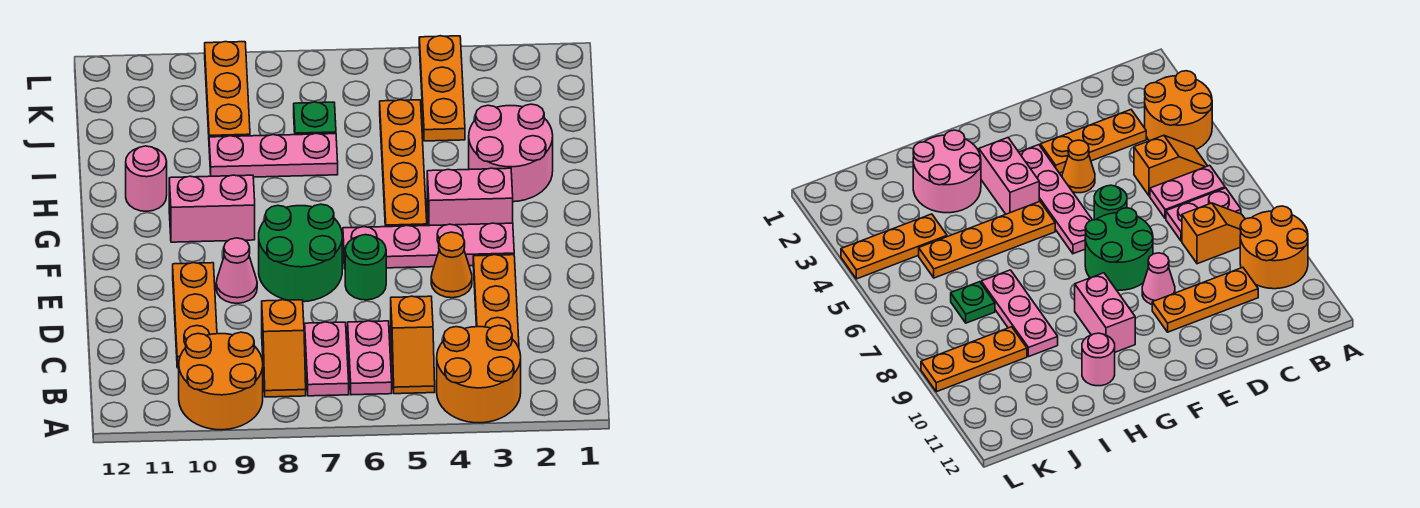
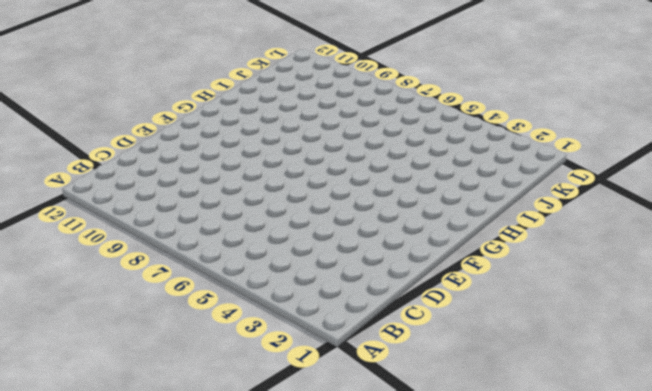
none -> orange 2x2 round brick [437,325,521,423]
none -> orange 2x2 round brick [179,332,263,430]
none -> orange 1x2 slope [391,296,435,394]

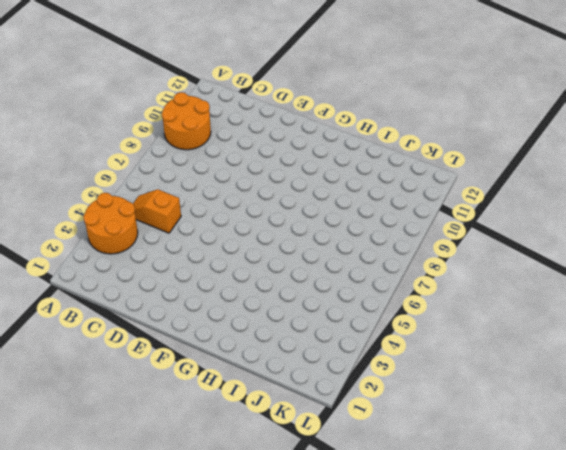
none -> pink 1x2 plate [348,321,392,395]
none -> pink 1x2 plate [305,322,349,396]
none -> orange 1x2 slope [262,300,306,397]

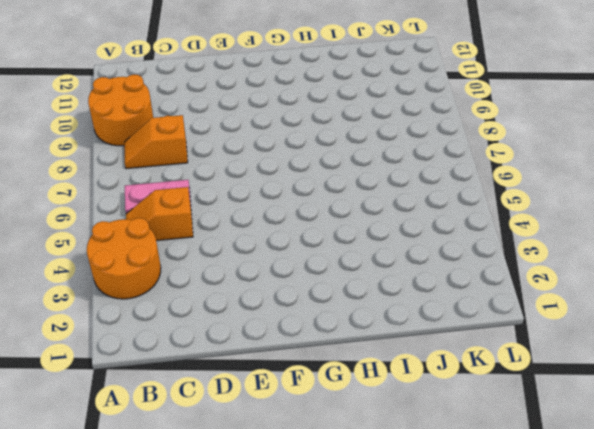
none -> pink 1x2 plate [305,322,349,396]
none -> orange 1x3 plate [473,255,519,347]
none -> orange 1x3 plate [173,263,217,368]

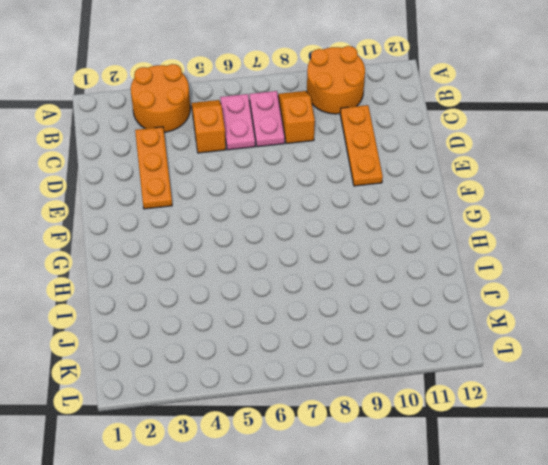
none -> orange 1x1 cone [431,232,472,298]
none -> green 1x1 round brick [345,235,386,300]
none -> green 2x2 round brick [259,204,342,302]

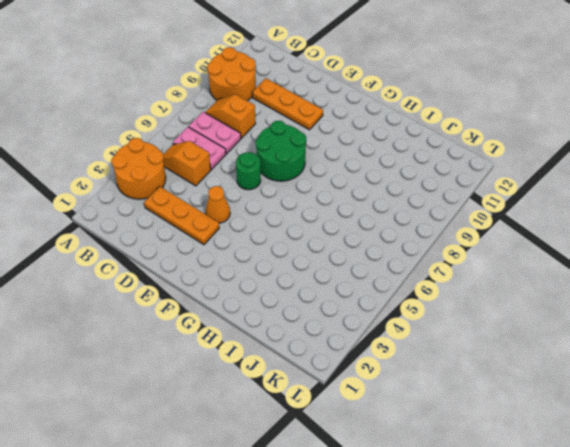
none -> pink 1x1 cone [216,238,257,303]
none -> pink 1x4 plate [343,223,514,269]
none -> pink 1x2 brick [427,168,513,226]

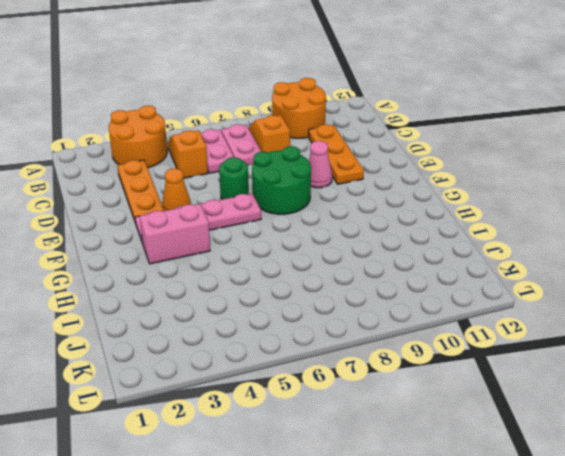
none -> orange 1x4 plate [380,100,427,227]
none -> pink 1x2 brick [169,175,255,242]
none -> pink 2x2 round brick [469,104,553,202]

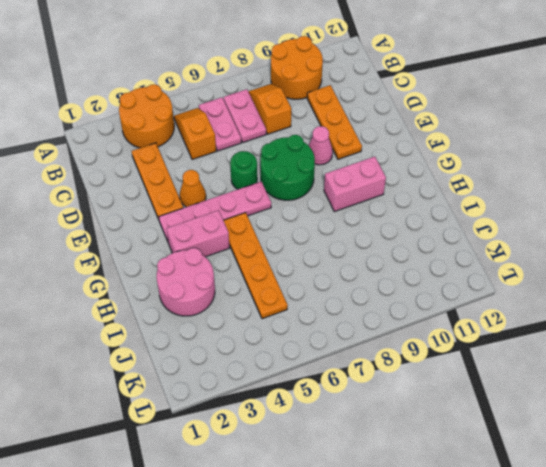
none -> pink 1x1 round brick [126,146,167,211]
none -> pink 1x3 plate [209,134,338,177]
none -> orange 1x3 plate [419,36,465,141]

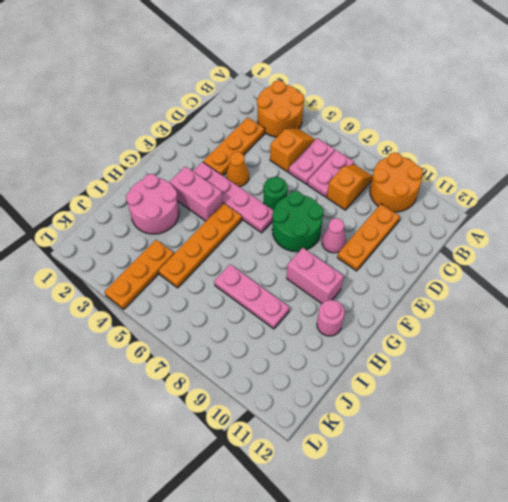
none -> green 1x1 plate [294,102,336,135]
none -> orange 1x3 plate [205,42,250,137]

